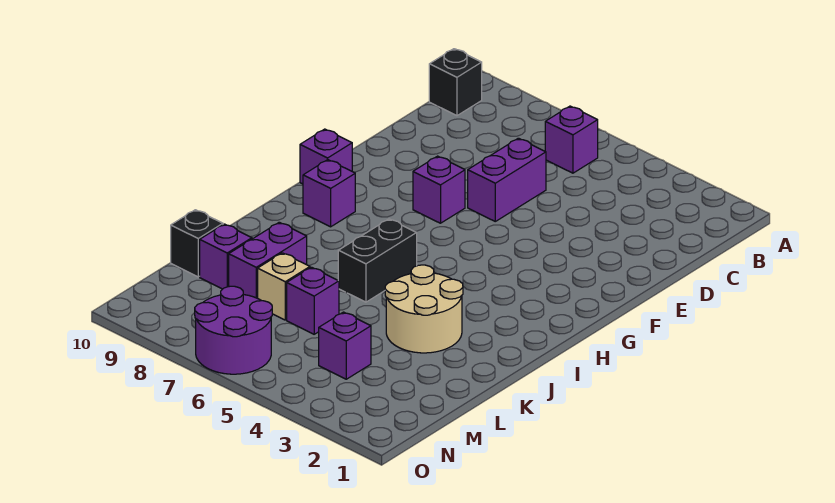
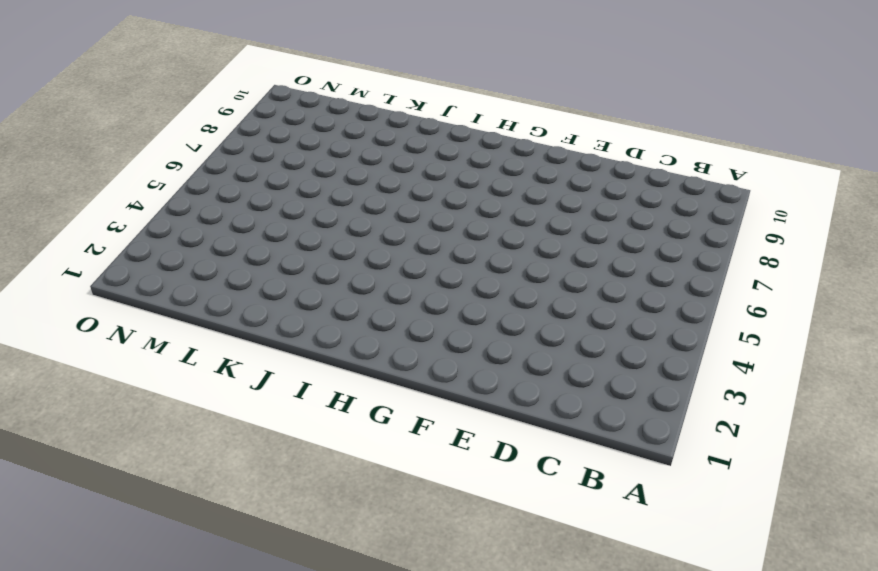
none -> purple 1x1 brick [545,106,598,173]
none -> black 1x1 brick [429,49,482,116]
none -> purple 1x2 brick [468,138,546,221]

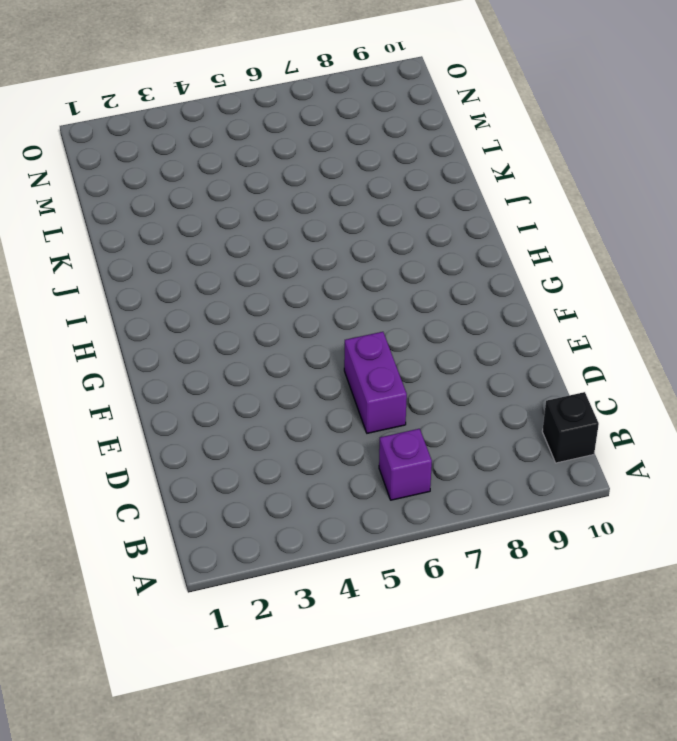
none -> purple 1x1 brick [413,156,465,223]
none -> purple 1x1 brick [300,129,352,184]
none -> purple 1x1 brick [303,160,355,227]

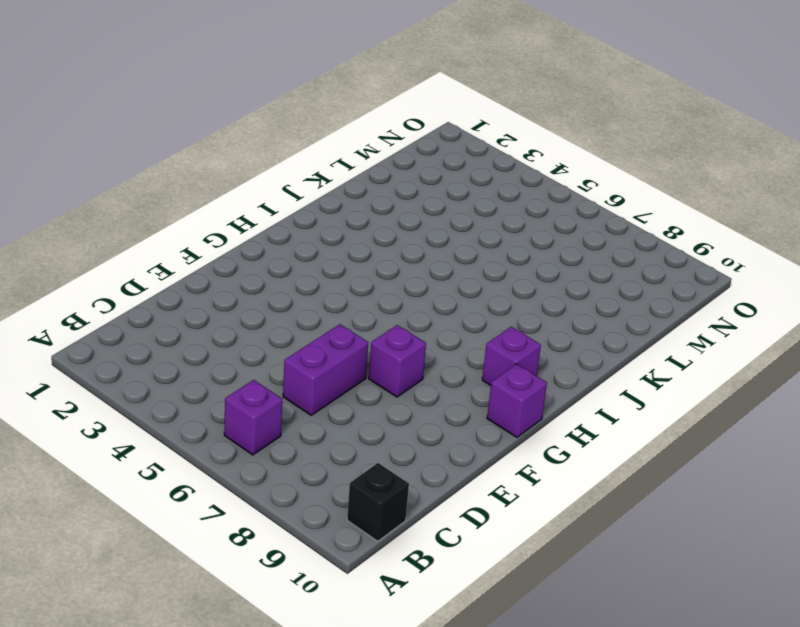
none -> black 1x2 brick [338,219,417,302]
none -> tan 2x2 round brick [385,265,463,353]
none -> purple 1x2 brick [229,222,307,298]

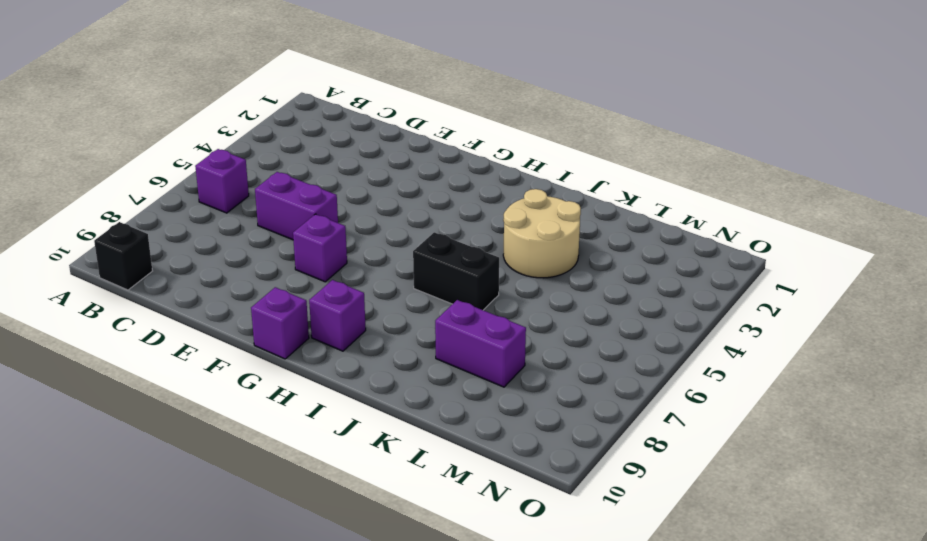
none -> purple 1x1 brick [287,267,339,334]
none -> tan 1x1 brick [258,253,310,320]
none -> purple 1x1 brick [200,224,252,289]

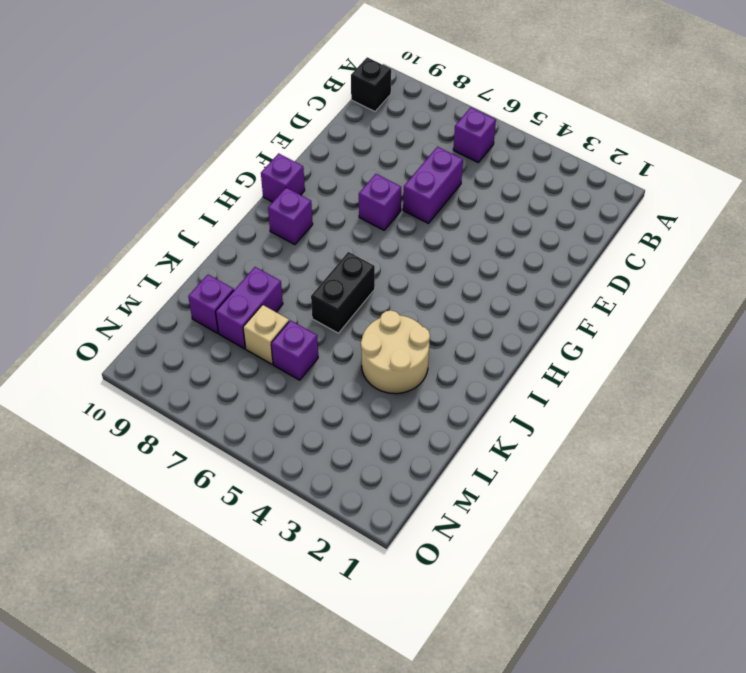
none -> black 1x1 brick [171,210,223,277]
none -> purple 1x1 brick [319,312,371,379]
none -> purple 2x2 round brick [195,286,272,374]

